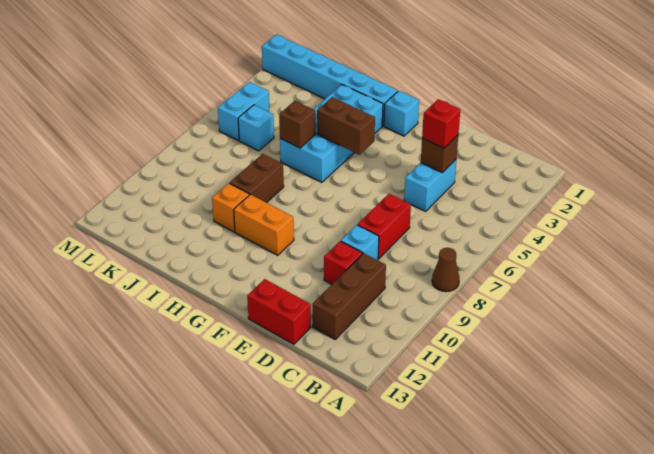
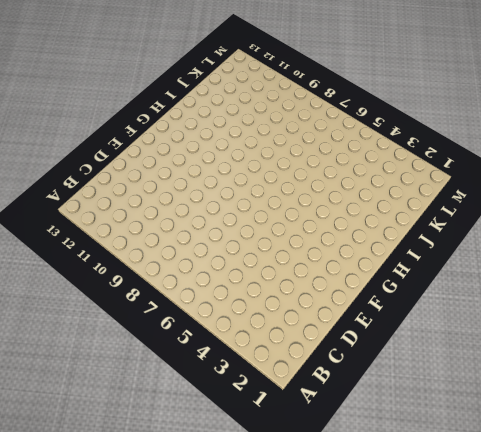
none -> brown 1x1 cone [432,248,459,292]
none -> brown 1x3 brick [313,253,386,339]
none -> cyan 1x2 brick [404,160,456,211]

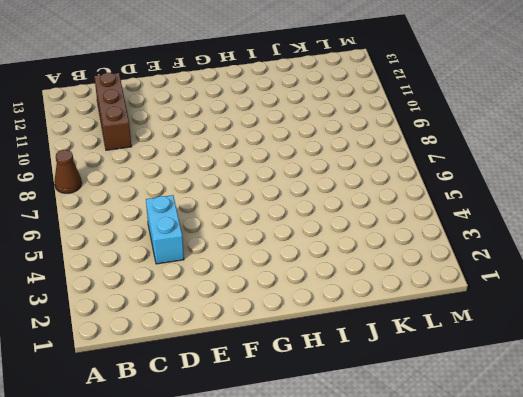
none -> red 1x2 brick [358,194,411,259]
none -> cyan 1x1 brick [341,225,379,260]
none -> red 1x1 brick [324,241,362,284]

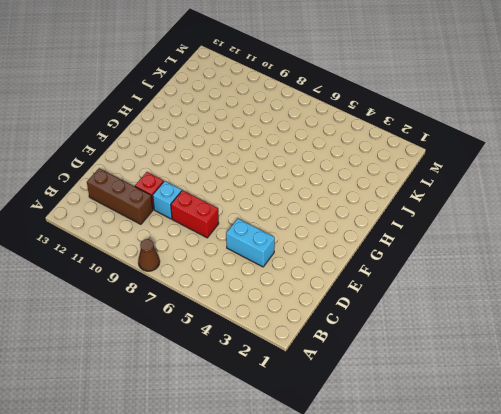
none -> red 1x2 brick [247,279,311,344]
none -> cyan 1x1 brick [384,91,419,136]
none -> orange 1x2 brick [234,194,294,255]

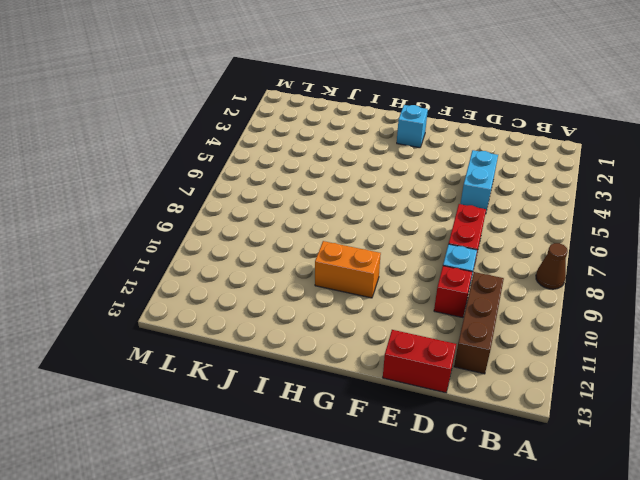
none -> cyan 1x6 brick [262,35,398,126]
none -> cyan 2x4 brick [280,85,383,182]
none -> brown 1x2 brick [230,154,284,203]

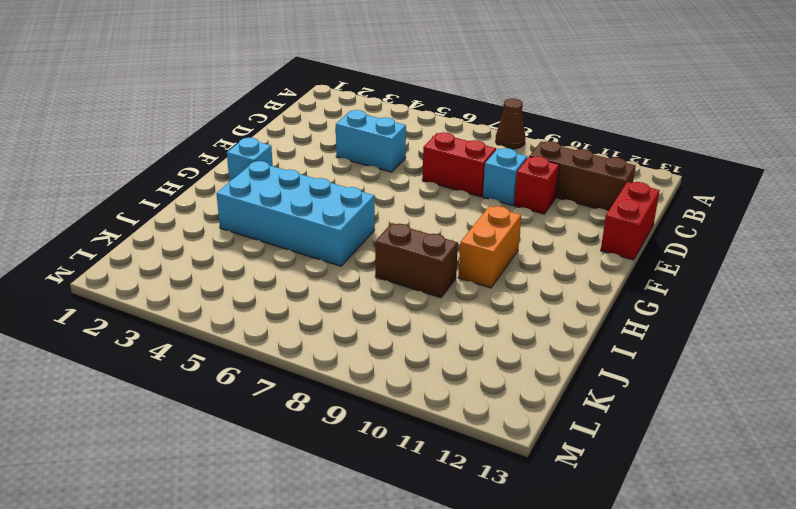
none -> cyan 1x6 brick [262,35,398,126]
none -> orange 1x1 brick [212,183,249,232]
none -> cyan 1x1 brick [238,105,274,151]

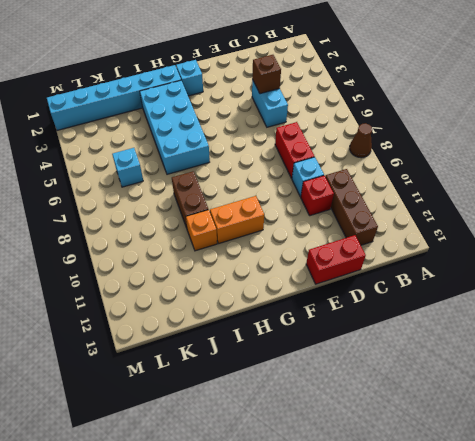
none -> cyan 1x2 brick [218,82,269,140]
none -> brown 1x2 brick [317,97,375,155]
none -> brown 1x1 brick [279,101,315,148]

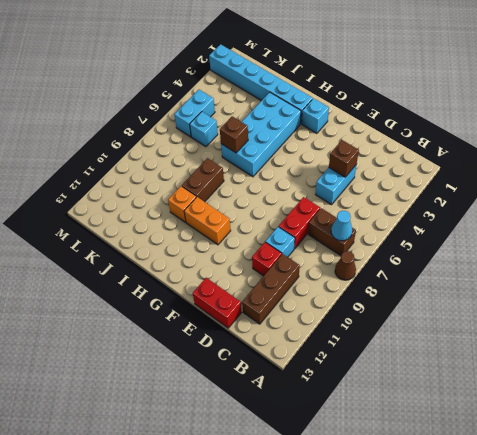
brown 1x2 brick [308,208,356,256] -> brown 1x2 brick moved to [317,97,375,155]
cyan 1x1 cone [331,211,352,241] -> none
none -> red 1x1 brick [422,99,460,148]

